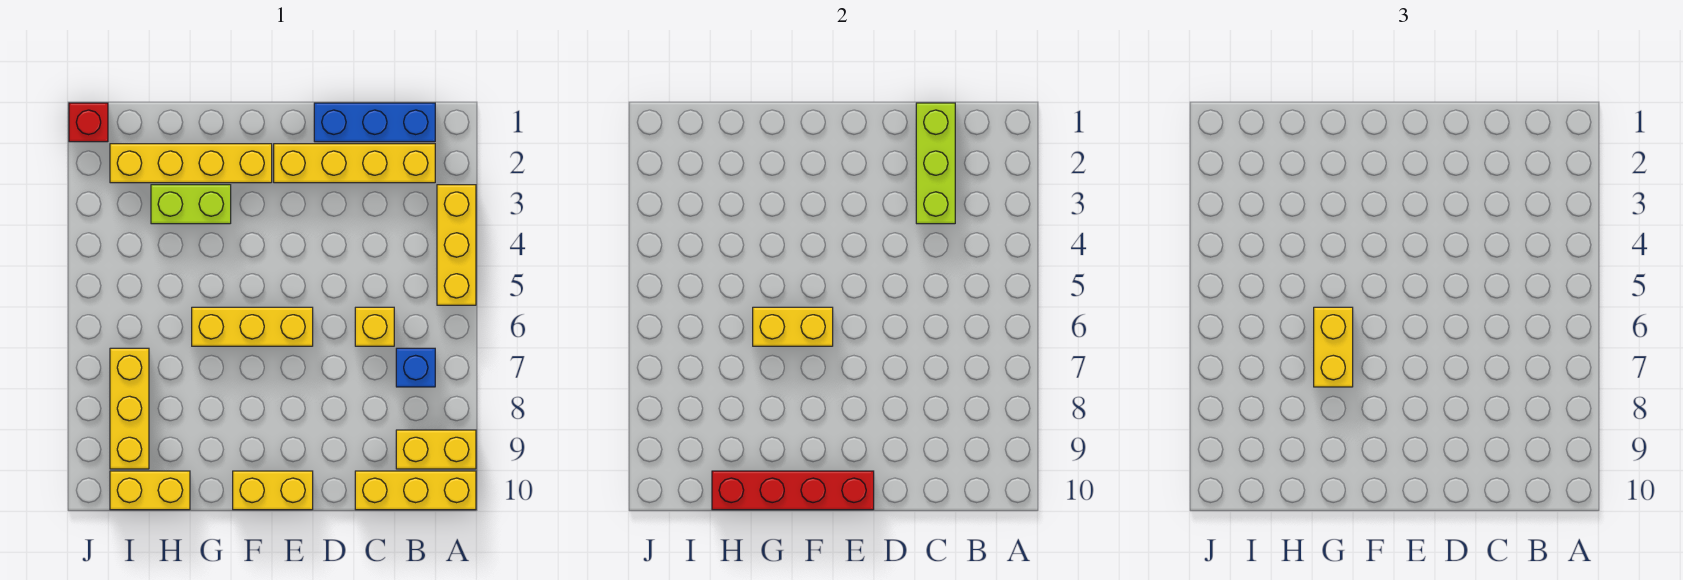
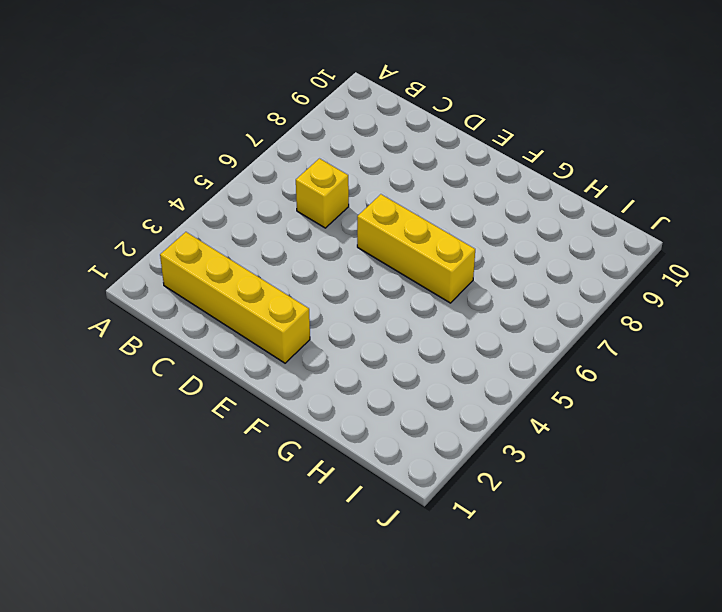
none -> yellow 1x3 brick [437,185,476,305]
none -> yellow 1x2 brick [396,430,476,469]
none -> yellow 1x3 brick [355,471,476,510]

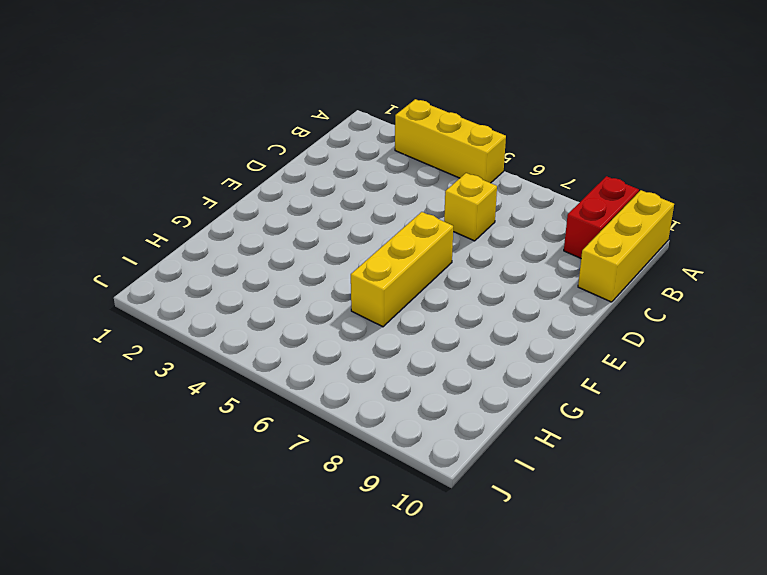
red 1x2 brick [564,176,639,258] -> yellow 1x2 brick [396,430,476,469]
none -> blue 1x3 brick [314,103,435,142]
none -> yellow 1x4 brick [274,144,435,183]
none -> blue 1x1 brick [396,348,435,387]

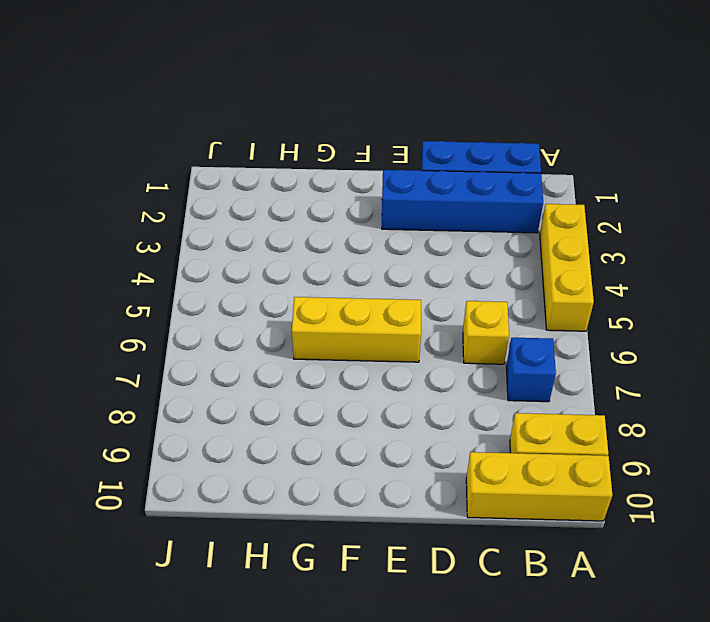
blue 1x4 brick [382,170,543,233] -> yellow 1x4 brick [274,144,435,183]
none -> yellow 1x2 brick [233,471,313,510]
none -> yellow 1x4 brick [110,144,272,183]
none -> lime 1x2 brick [151,185,231,224]

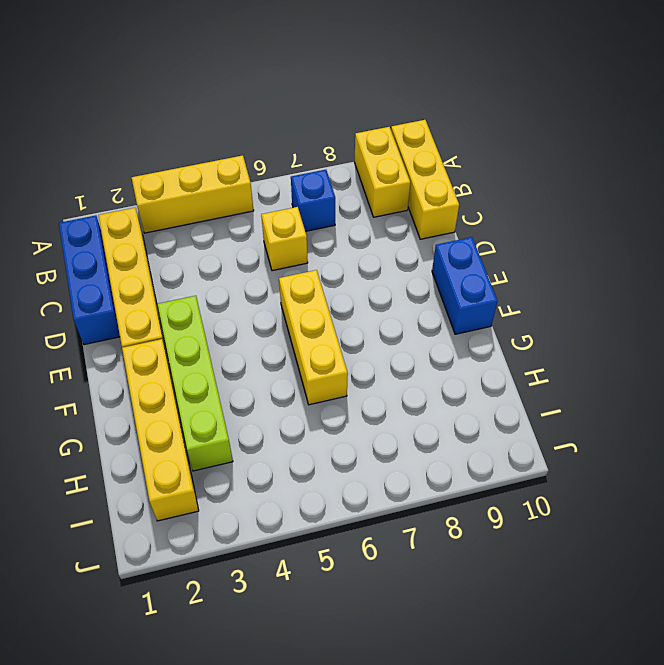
lime 1x4 brick [157,296,233,471] -> lime 1x2 brick [151,185,231,224]
blue 1x2 brick [432,237,498,334] -> yellow 1x2 brick [233,471,313,510]
none -> yellow 1x2 brick [110,471,190,510]
none -> yellow 1x3 brick [110,348,149,469]
none -> red 1x1 brick [69,103,108,142]

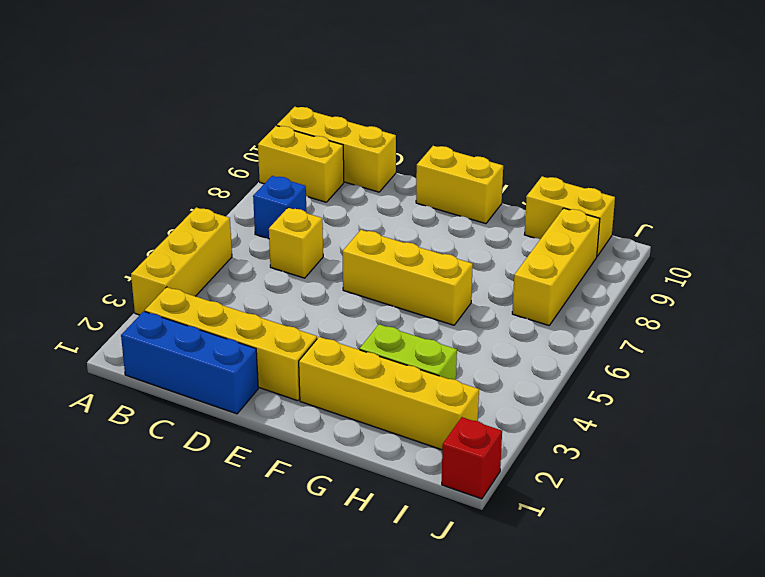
none -> lime 1x3 brick [916,103,955,224]
none -> red 1x4 brick [712,471,874,510]
none -> yellow 1x2 brick [753,307,833,346]

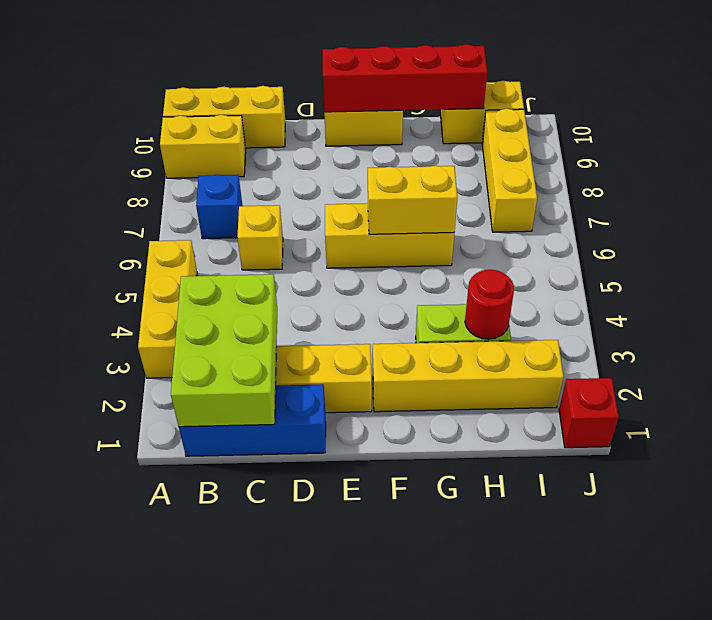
lime 2x3 brick [171,274,277,427] -> lime 1x3 brick [916,103,955,224]
red 1x1 round brick [465,270,514,339] -> none
none -> yellow 1x2 brick [1314,307,1353,387]

